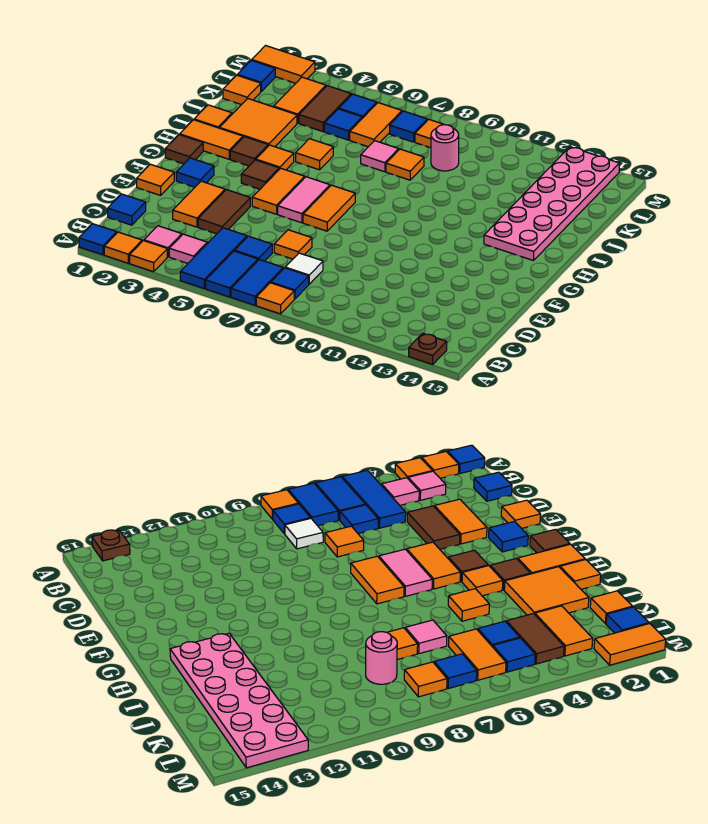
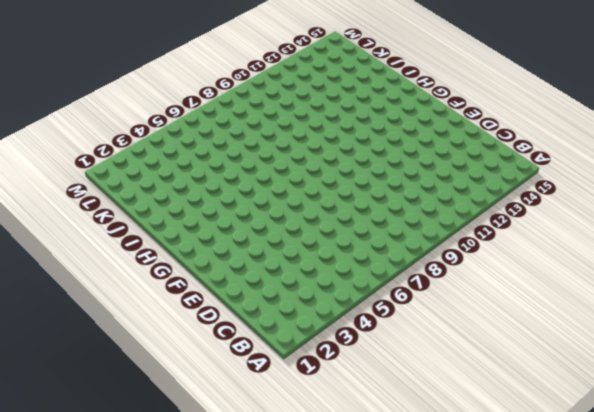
none -> blue 1x1 tile [79,224,117,255]
none -> orange 1x1 tile [104,232,142,263]
none -> orange 1x1 tile [130,241,167,272]
none -> blue 1x3 tile [180,228,247,288]

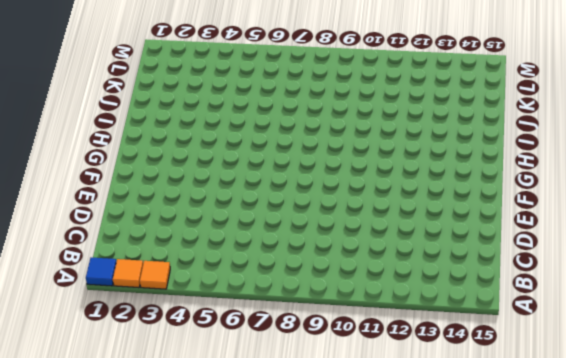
none -> blue 1x3 tile [180,228,247,288]
none -> blue 1x2 tile [206,251,258,297]
none -> blue 1x2 tile [231,260,283,305]
none -> orange 1x1 tile [256,283,294,314]

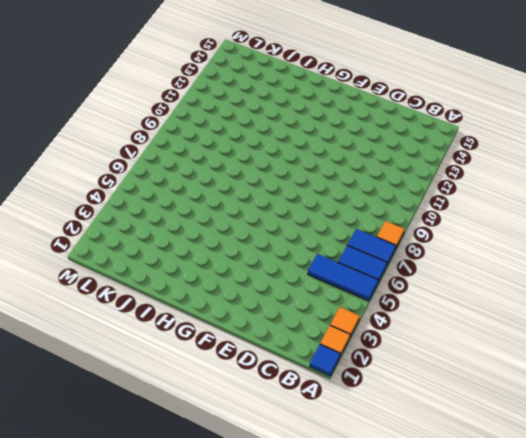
none -> brown 1x1 plate [409,333,447,364]
none -> pink 1x1 tile [144,226,182,257]
none -> pink 1x1 tile [169,234,207,263]
none -> blue 1x1 tile [271,268,309,299]

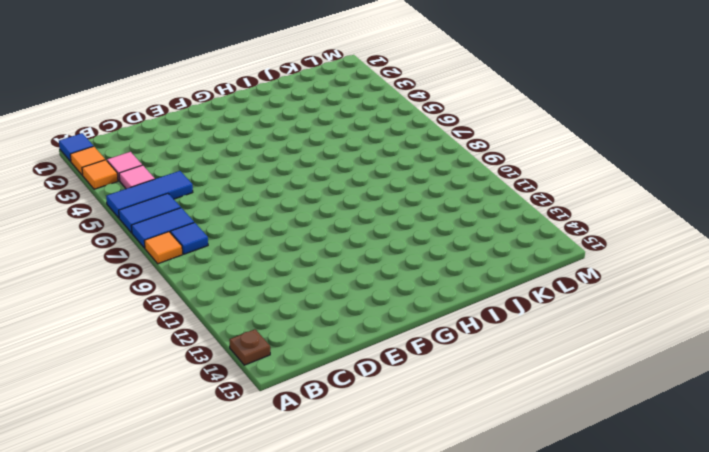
none -> blue 1x1 tile [108,194,146,225]
none -> blue 1x1 tile [235,236,272,261]
none -> white 1x1 tile [285,253,323,284]
none -> orange 1x2 tile [173,181,225,227]

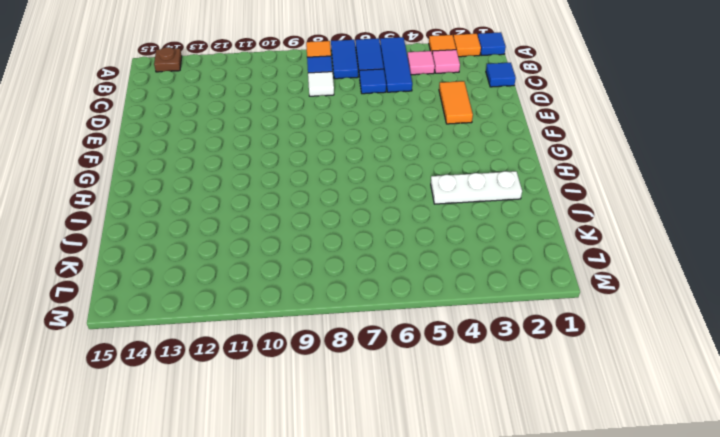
white 1x3 plate [431,171,522,204] -> orange 2x2 tile [220,99,297,147]
none -> brown 1x2 tile [198,190,250,234]
none -> orange 1x1 tile [274,230,312,259]
none -> orange 1x1 tile [137,164,174,195]
none -> blue 1x1 tile [176,158,214,187]

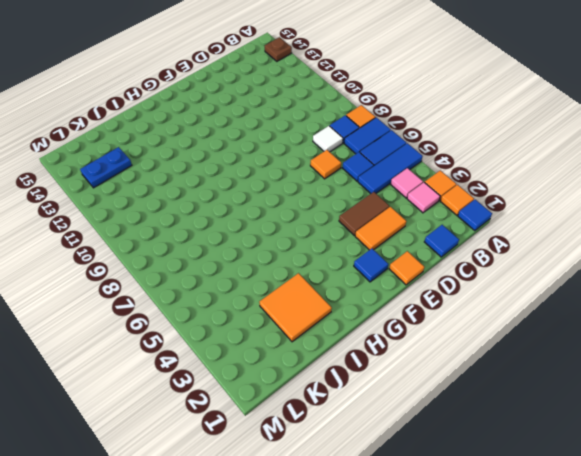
blue 1x2 plate [80,147,132,188] -> pink 2x6 plate [484,147,619,261]
none -> orange 1x2 tile [252,168,305,214]
none -> pink 1x2 tile [278,177,330,223]
none -> orange 1x2 tile [303,185,355,231]
none -> brown 1x1 tile [165,135,203,164]

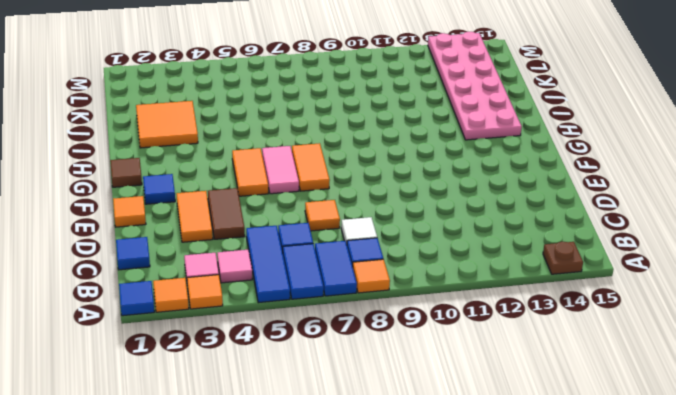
none -> brown 1x1 tile [241,160,279,189]
none -> orange 1x2 tile [180,120,243,159]
none -> brown 1x1 tile [230,137,268,166]
none -> orange 1x1 tile [256,145,294,170]

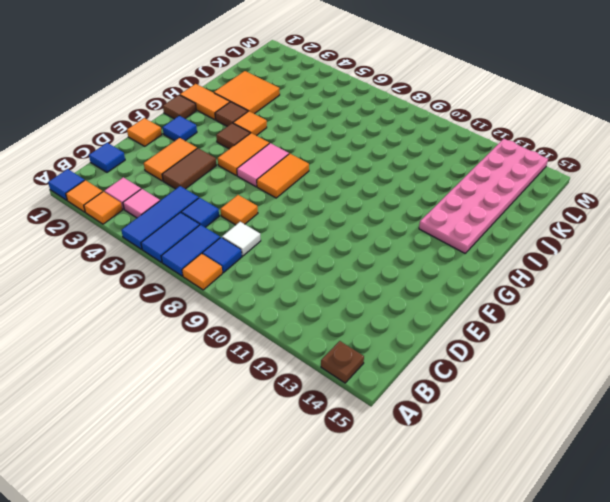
none -> orange 1x1 tile [194,105,232,128]
none -> orange 1x1 tile [296,139,333,170]
none -> pink 1x1 tile [361,141,399,172]
none -> orange 1x1 tile [386,149,424,180]

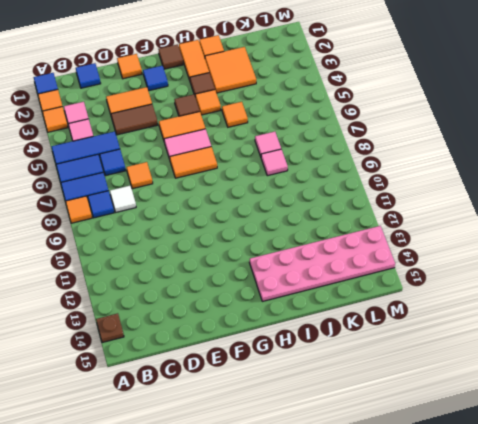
pink 1x1 tile [261,149,288,176] -> orange 1x1 tile [386,149,424,180]
none -> orange 1x1 tile [223,75,261,105]
none -> orange 1x2 tile [274,77,326,123]
none -> brown 1x2 tile [299,86,351,132]
none -> blue 1x1 tile [324,109,362,140]

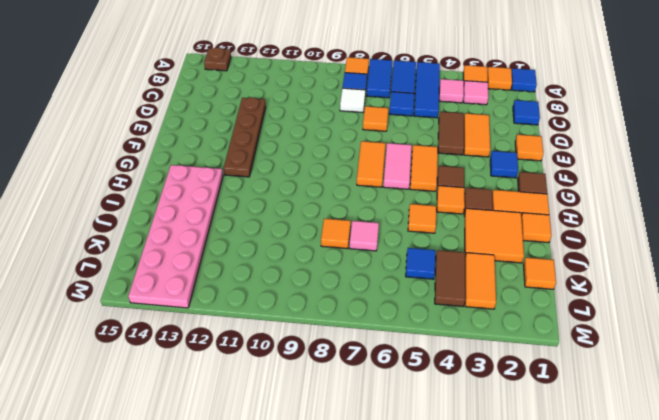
brown 1x4 plate [224,97,266,177] -> none
none -> orange 1x2 tile [350,103,402,147]
none -> pink 1x1 round brick [431,125,459,171]
none -> blue 1x1 tile [238,60,275,91]
none -> blue 1x1 tile [339,94,377,118]

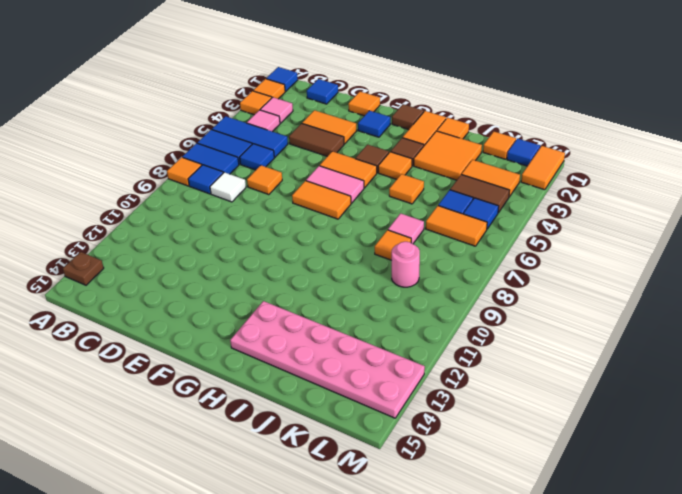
none -> blue 1x1 tile [390,111,427,142]
none -> orange 1x1 tile [415,119,444,148]

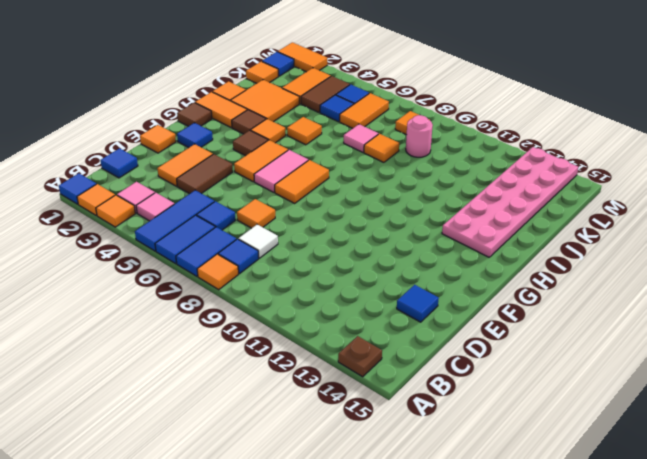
blue 1x1 tile [397,285,439,322] -> blue 1x1 tile moved to [390,111,427,142]

